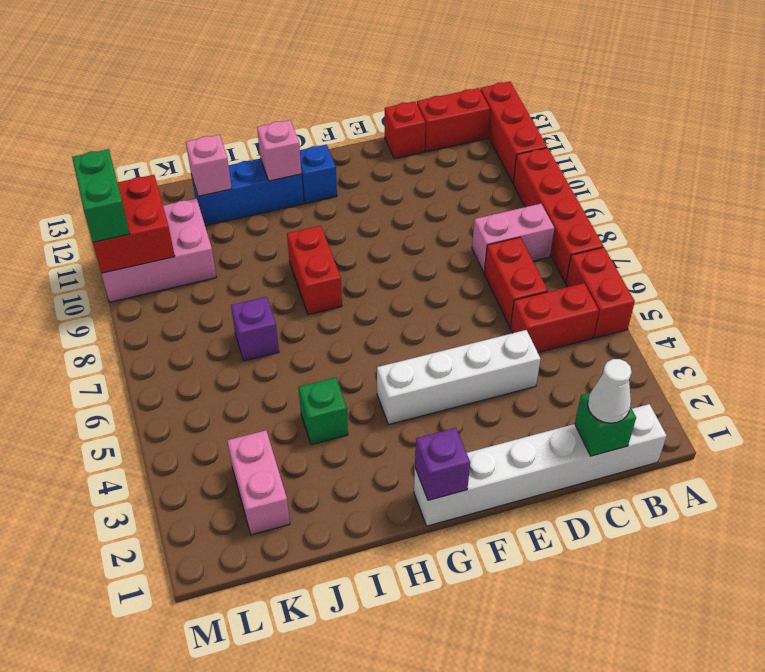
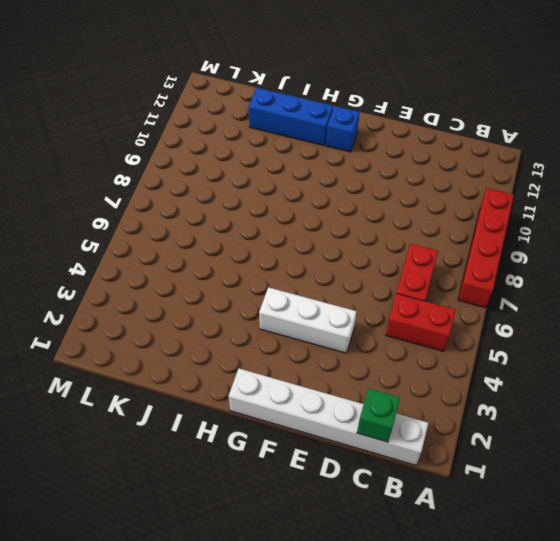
white 1x3 brick [259,287,357,353] -> white 1x4 brick [377,330,541,425]
none -> red 1x2 brick [566,247,635,338]
none -> red 1x3 brick [480,82,547,183]
none -> pink 1x2 brick [472,204,554,272]

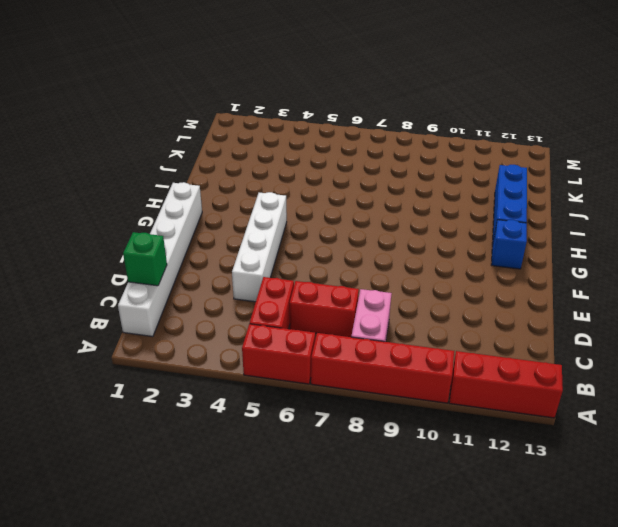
none -> red 1x2 brick [417,88,490,152]
none -> red 1x1 brick [385,101,426,159]
none -> red 1x2 brick [287,226,342,315]

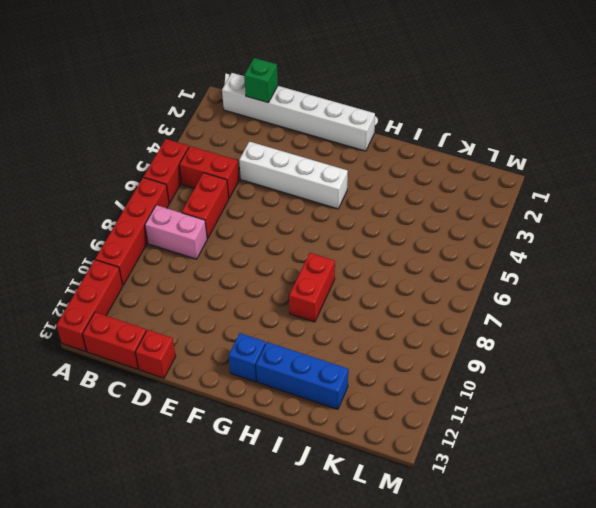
none -> green 1x1 brick [299,377,348,445]
none -> purple 1x1 brick [231,297,279,361]
none -> pink 1x2 brick [227,430,290,535]

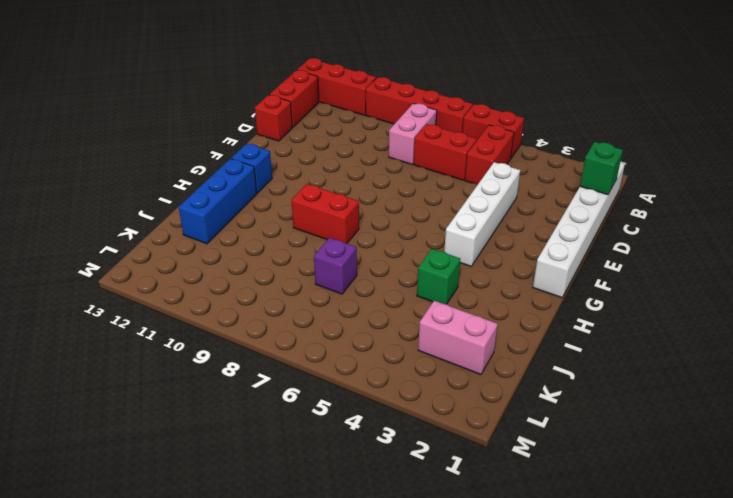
none -> pink 2x3 brick [101,198,216,302]
none -> purple 1x1 brick [415,428,470,500]
none -> pink 1x1 brick [257,120,301,181]

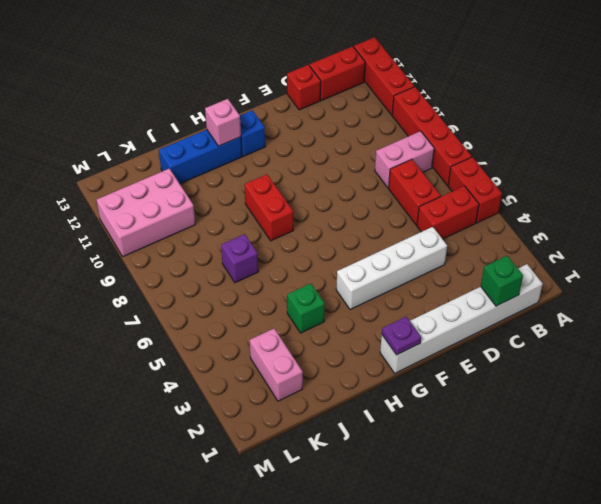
purple 1x1 plate [382,317,421,355] -> purple 1x1 brick [415,428,470,500]
none -> pink 1x1 brick [186,135,232,196]
none -> red 2x2 brick [93,175,175,273]
none -> white 1x1 cone [588,359,632,423]

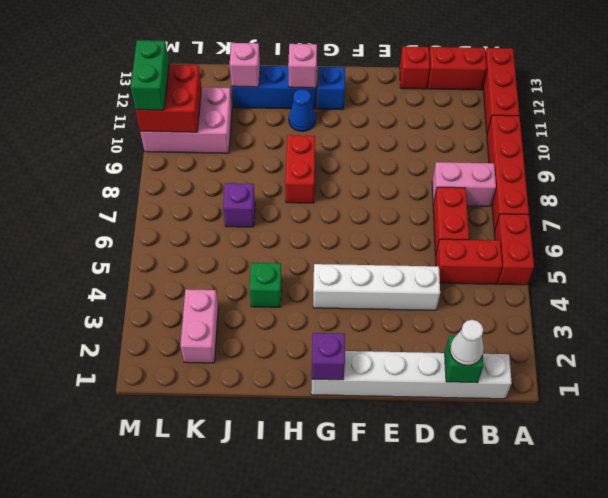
blue 1x1 cone [289,89,316,131] -> none

